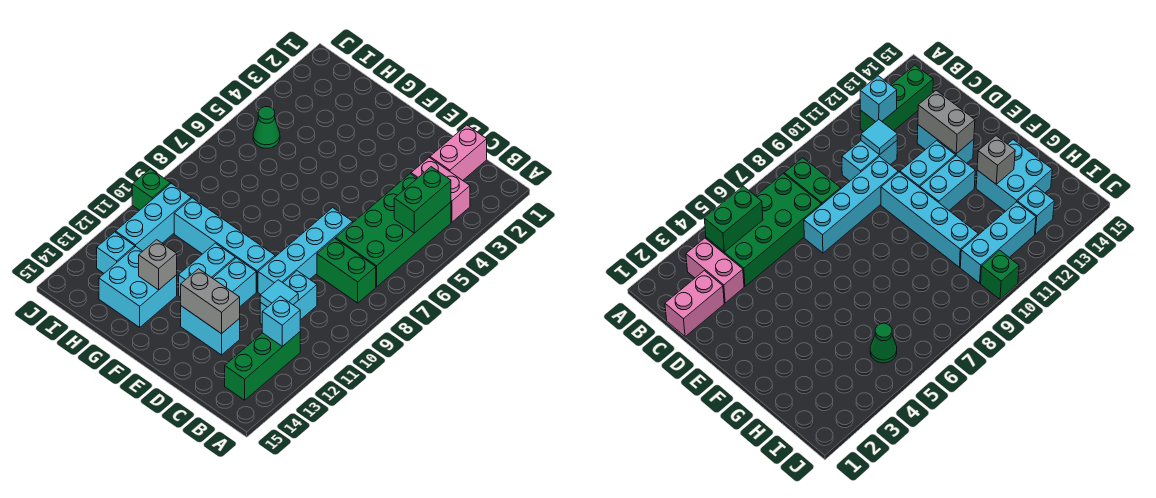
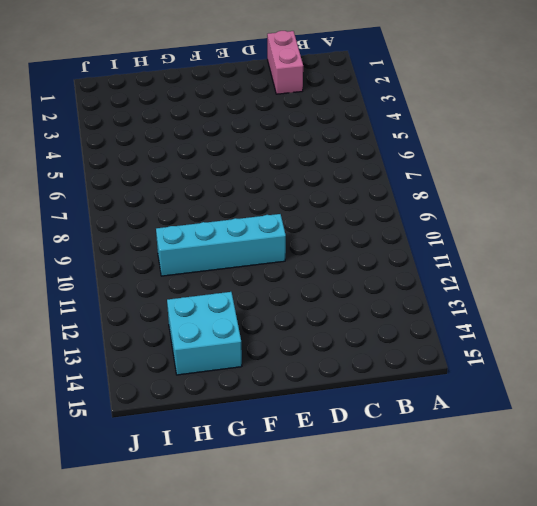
none -> pink 1x2 brick [411,158,470,222]
none -> green 2x4 brick [336,174,451,287]
none -> green 1x2 brick [317,238,376,303]

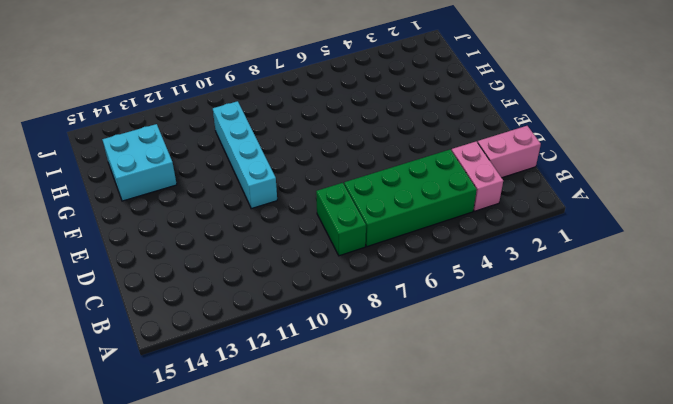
none -> green 1x3 brick [225,332,300,400]
none -> cyan 1x2 brick [260,271,317,324]
none -> cyan 1x4 brick [258,208,353,294]

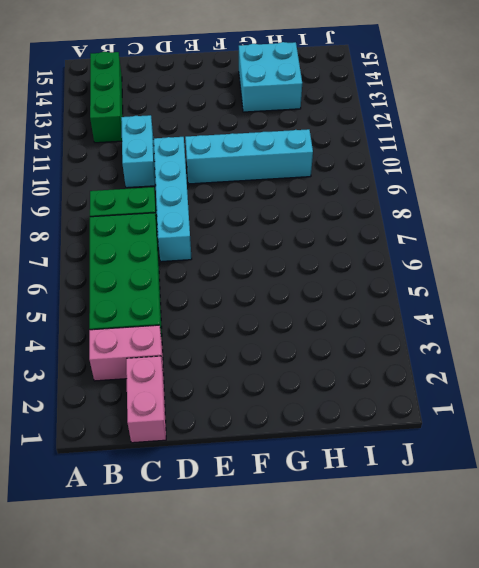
none -> cyan 1x2 brick [181,306,240,355]
none -> cyan 1x2 brick [213,258,256,306]
none -> cyan 1x2 brick [179,243,235,297]

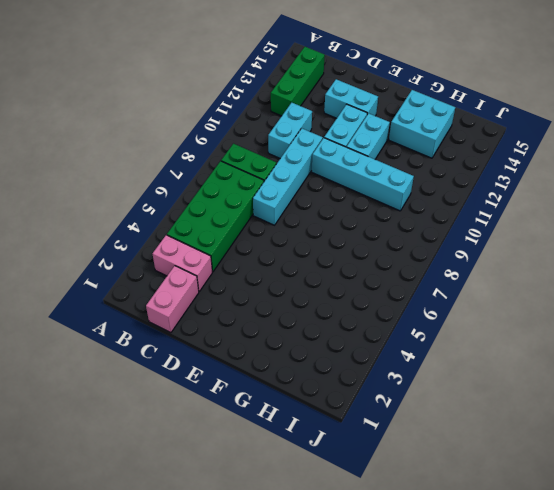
none -> green 1x1 cone [253,107,280,148]
none -> cyan 1x3 brick [116,183,191,251]
none -> cyan 1x1 brick [97,232,135,273]

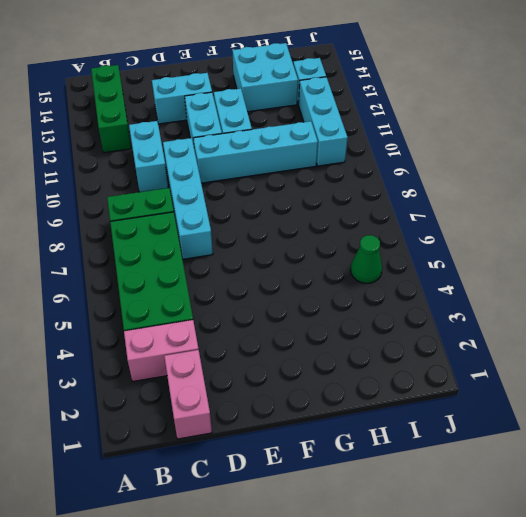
none -> green 1x1 brick [132,169,170,210]
none -> green 1x2 brick [394,167,451,233]
none -> cyan 1x1 brick [262,296,300,347]

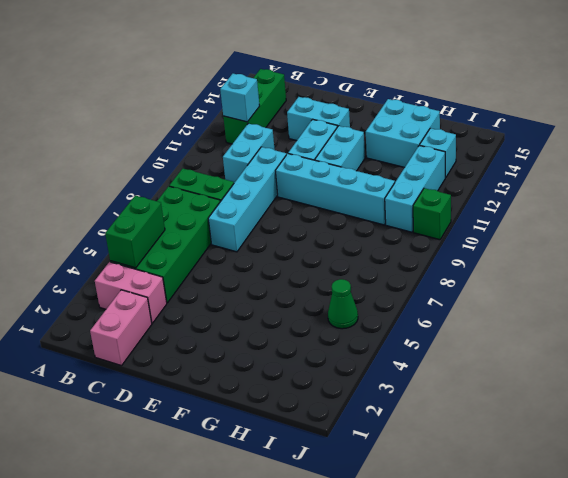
none -> cyan 1x1 tile [260,280,298,307]
none -> grey 1x2 brick [181,269,240,334]
none -> grey 1x1 brick [139,240,177,290]

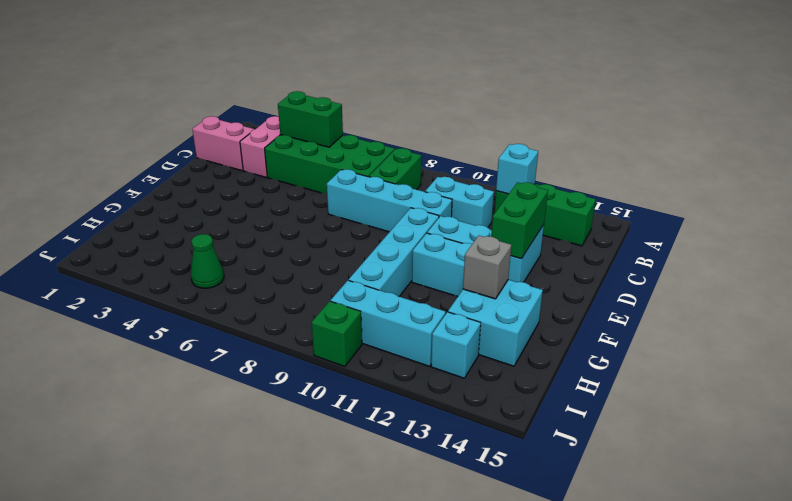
green 1x2 brick [491,182,548,259] -> grey 1x2 brick [181,269,240,334]
none -> cyan 1x1 tile [260,280,298,307]

